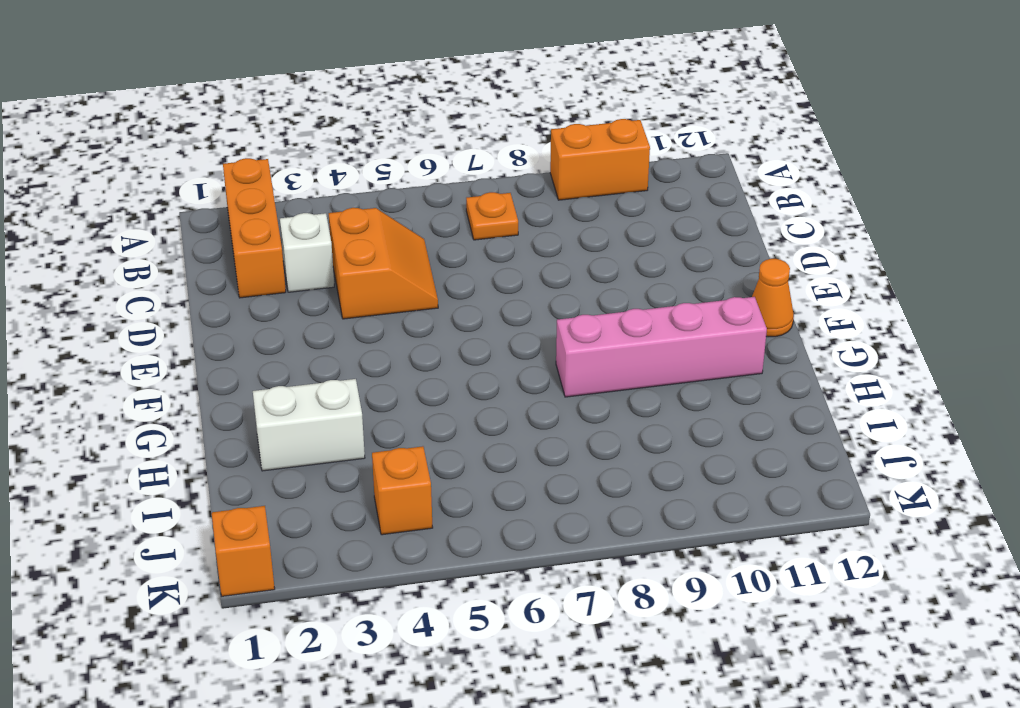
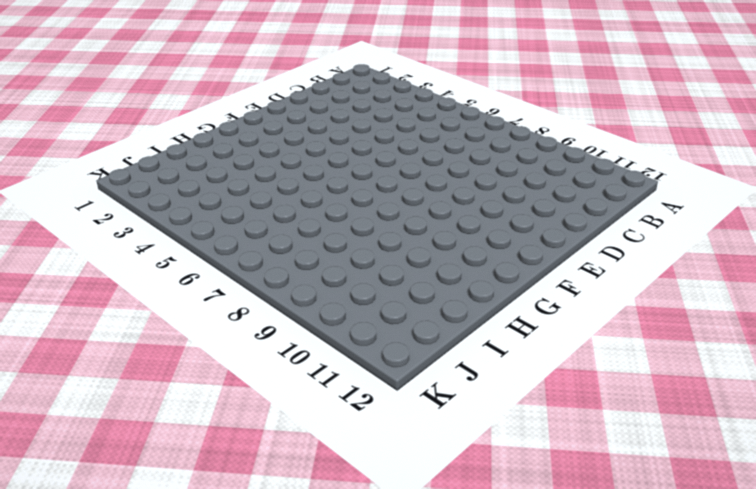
none -> orange 1x3 brick [223,158,286,298]
none -> orange 1x2 brick [550,119,650,200]

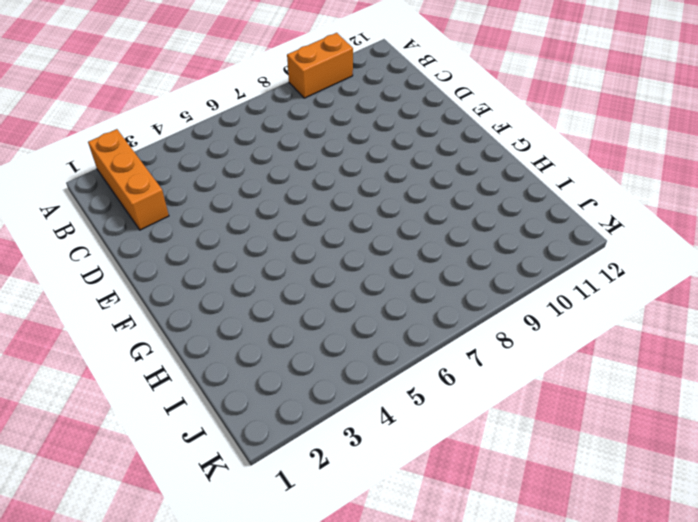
none -> orange 1x1 plate [466,192,518,240]
none -> white 1x1 brick [280,213,334,292]

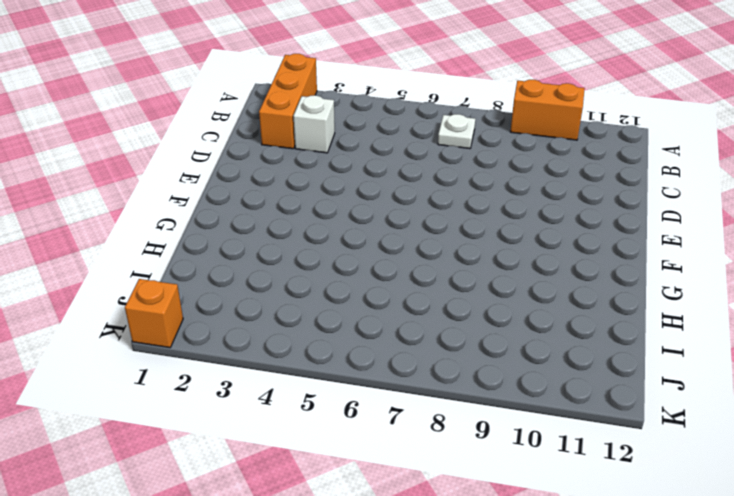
white 1x1 plate [438,114,475,149] -> orange 1x1 plate [466,192,518,240]
none -> orange 2x2 slope [329,208,438,319]
none -> orange 1x1 cone [752,259,794,337]

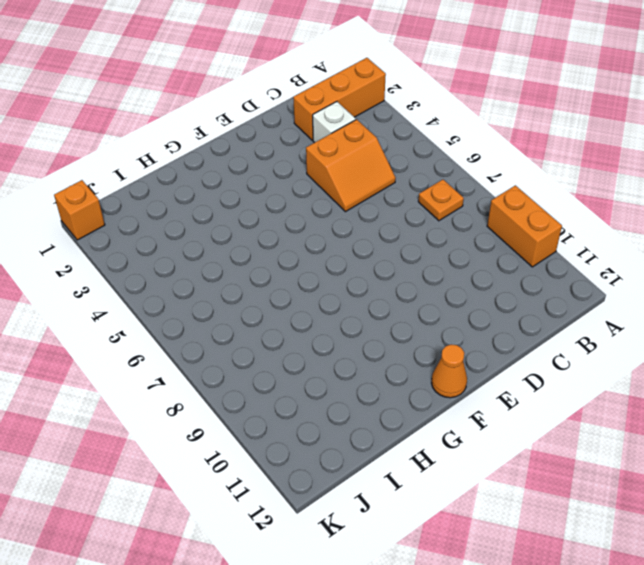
none -> pink 1x4 brick [556,297,767,397]
none -> white 1x2 brick [253,379,365,471]

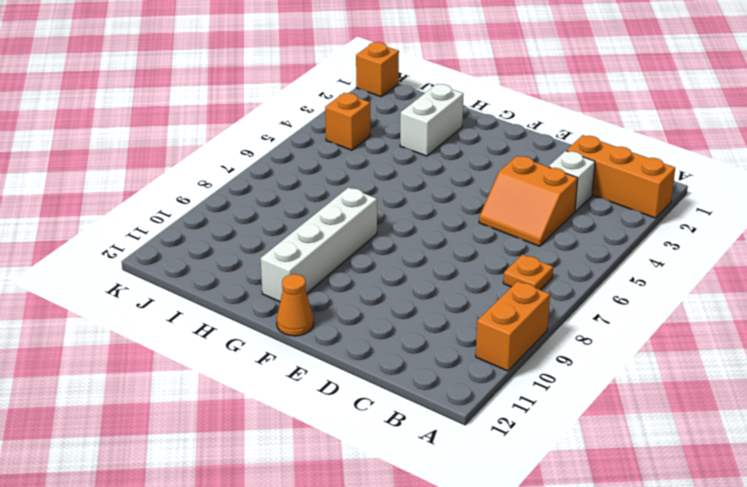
white 1x4 brick [261,187,377,302] -> pink 1x4 brick [556,297,767,397]

